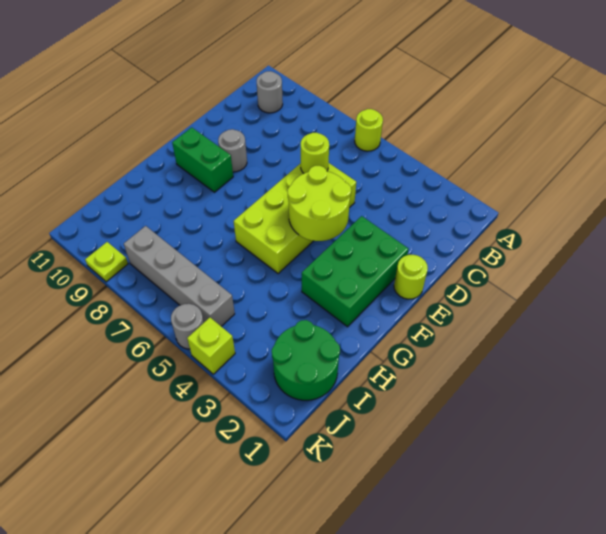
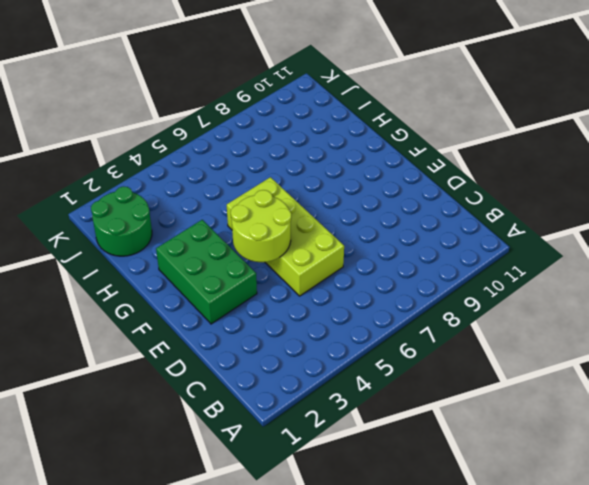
none -> lime 1x1 round brick [355,109,383,151]
none -> grey 1x1 round brick [257,71,283,113]
none -> lime 1x1 round brick [394,255,428,299]

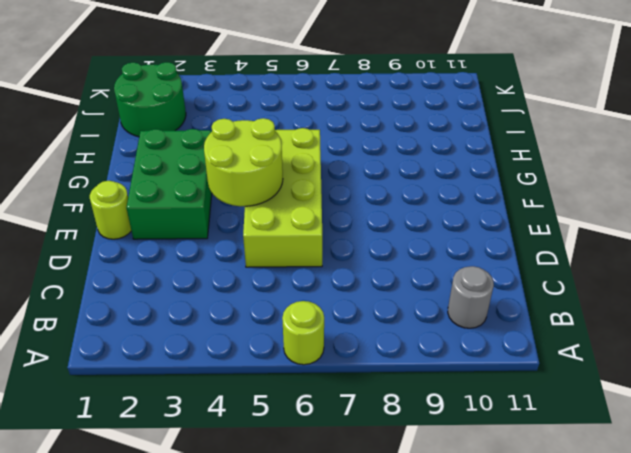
none -> grey 1x1 round brick [218,129,247,172]
none -> green 1x2 brick [172,127,233,192]
none -> grey 1x4 brick [124,226,235,326]

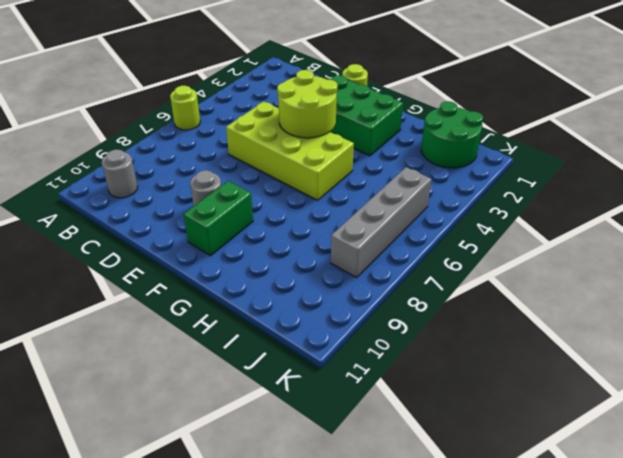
none -> lime 1x1 brick [187,318,235,374]
none -> grey 1x1 round brick [171,304,204,349]
none -> lime 1x1 plate [85,242,128,282]

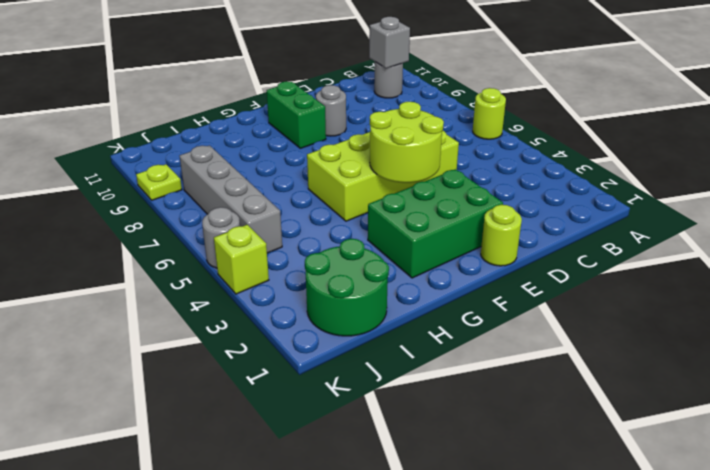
grey 1x1 brick [369,17,410,68] -> none
none -> lime 1x1 round brick [301,133,329,173]

